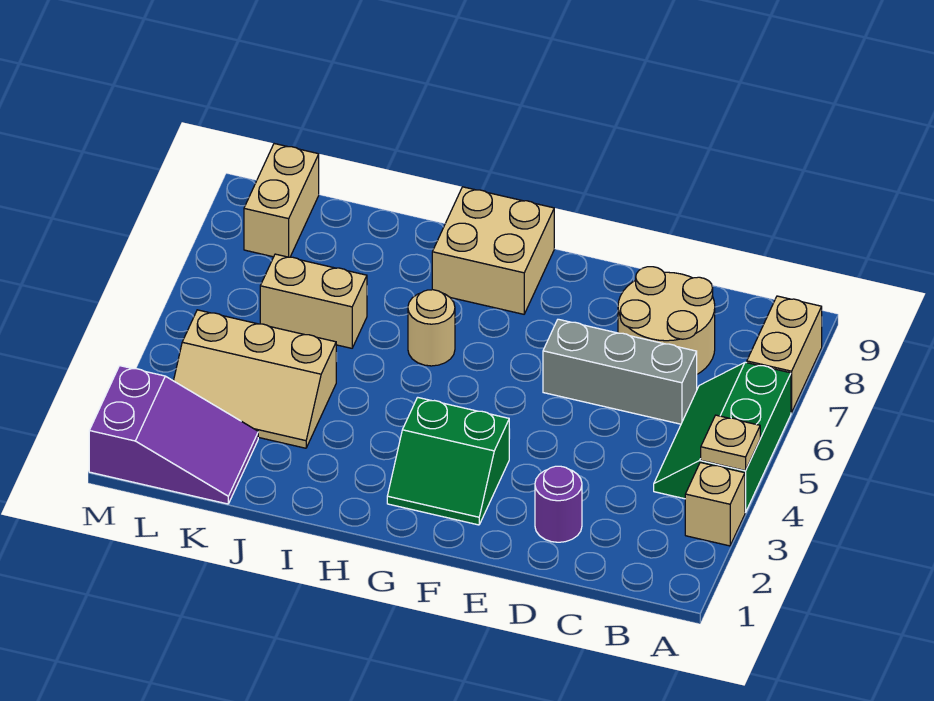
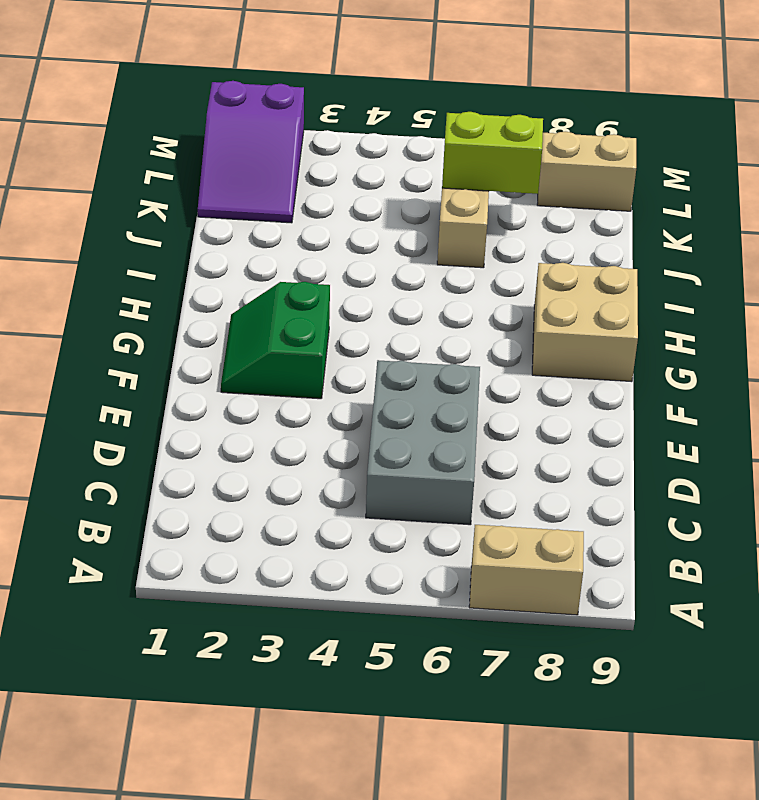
grey 2x3 brick [366,360,480,525] -> grey 1x3 brick [543,319,697,424]
lime 1x2 brick [442,112,543,194] -> none
none -> tan 1x1 brick [685,462,745,546]
none -> green 2x3 slope [654,362,791,513]
none -> tan 2x2 round brick [618,267,715,374]

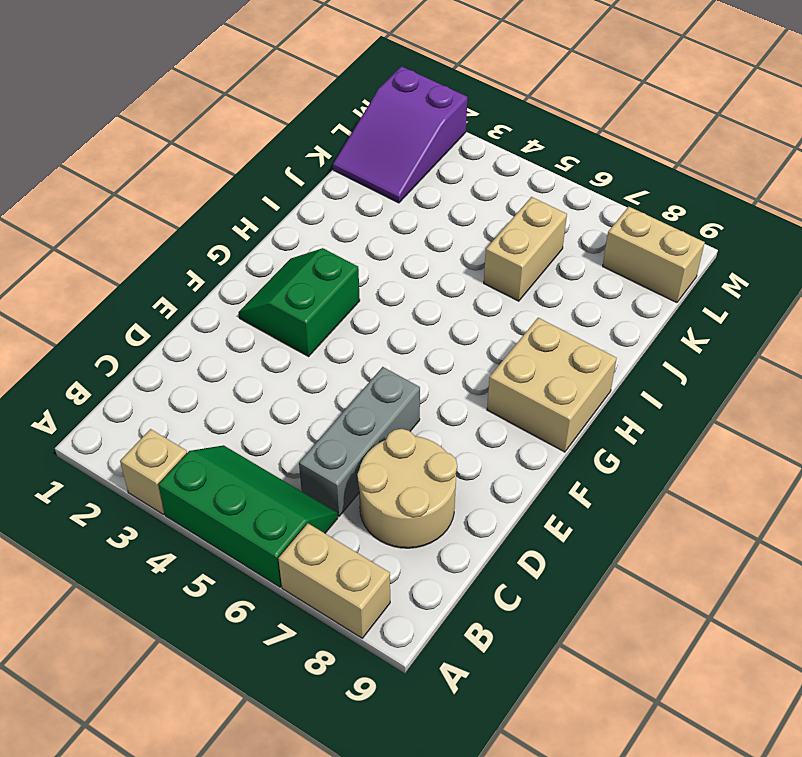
none -> purple 1x1 round brick [535,466,582,542]
none -> tan 1x1 round brick [408,290,455,366]
none -> tan 2x3 slope [174,310,336,448]

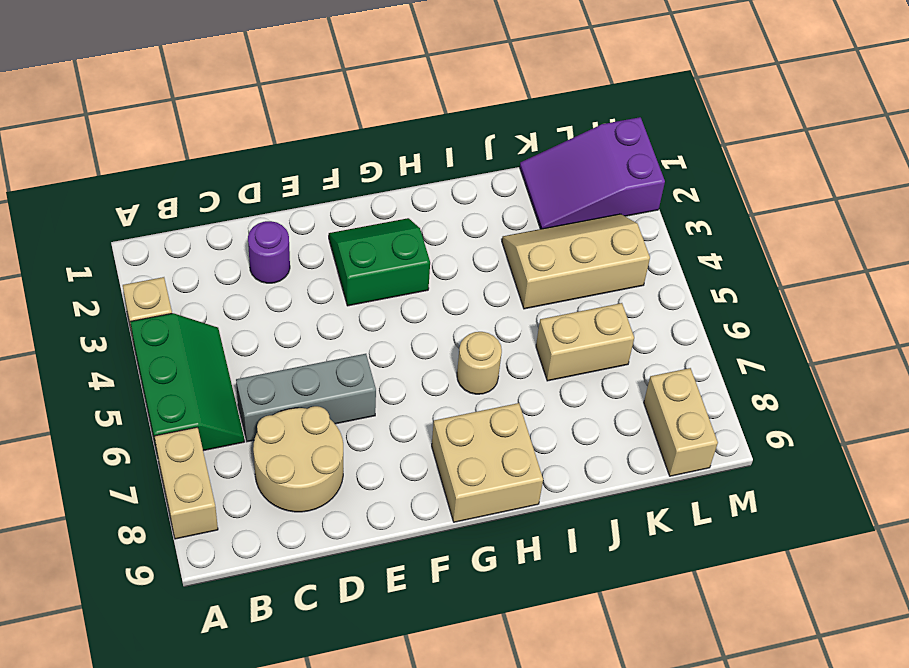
none -> tan 1x1 plate [701,415,760,471]

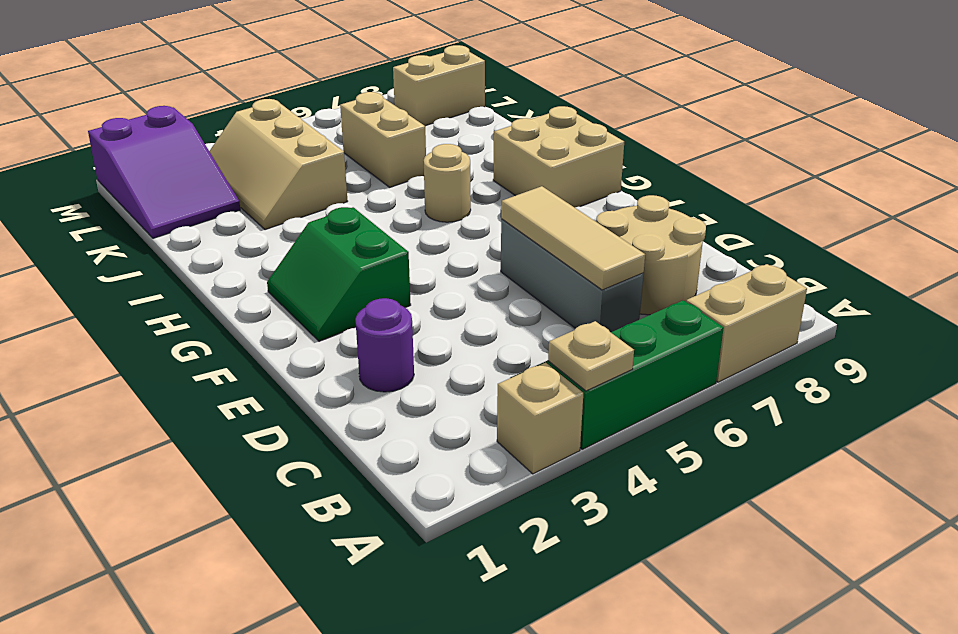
tan 1x3 tile [501,186,645,290] -> none

